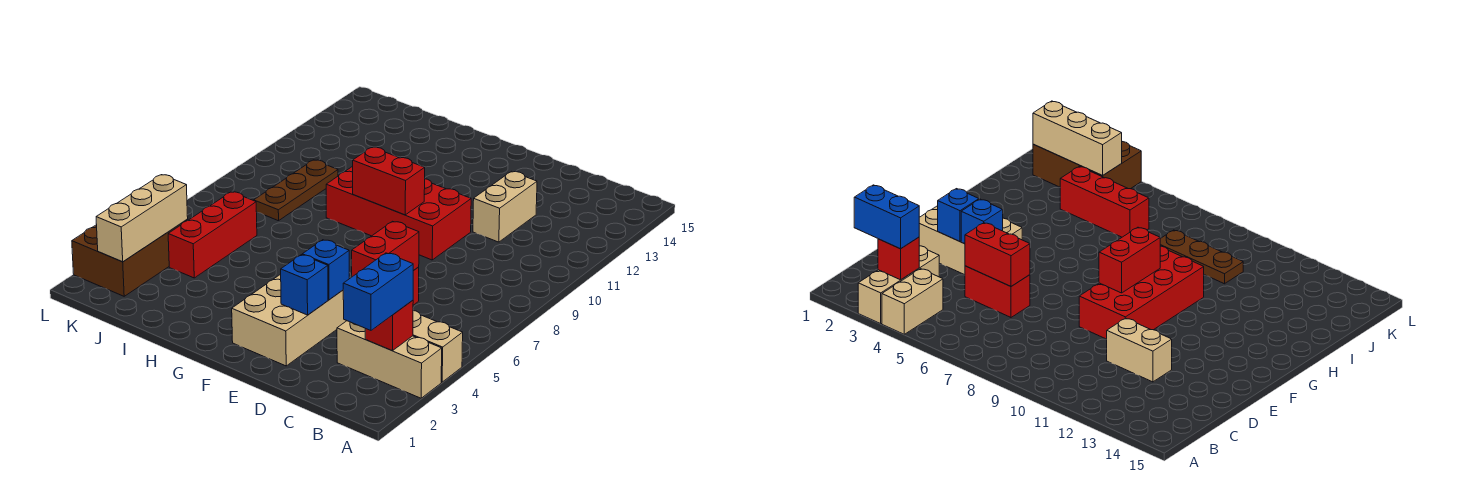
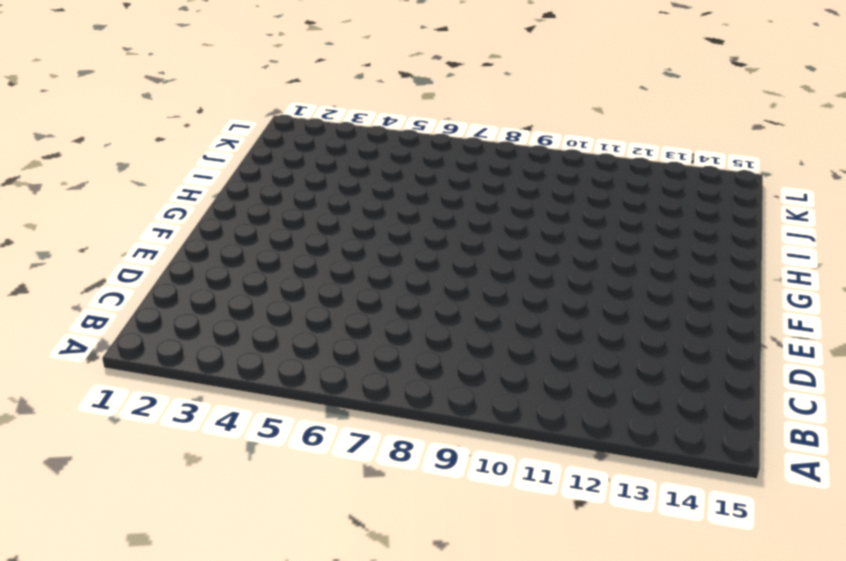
none -> tan 1x3 brick [337,321,442,398]
none -> tan 1x2 brick [413,310,463,382]
none -> red 1x2 brick [965,266,1030,317]

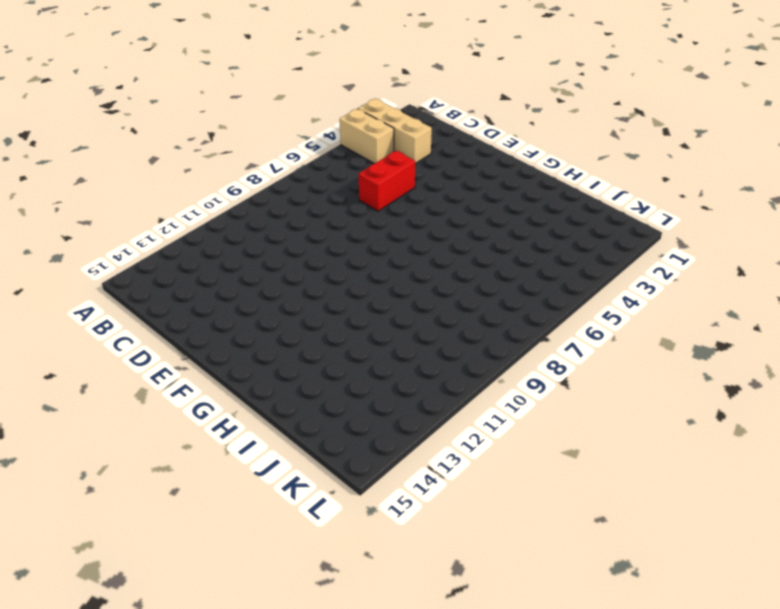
none -> tan 1x2 brick [473,171,537,242]
none -> tan 2x3 brick [232,274,347,366]
none -> red 2x4 brick [326,166,471,260]

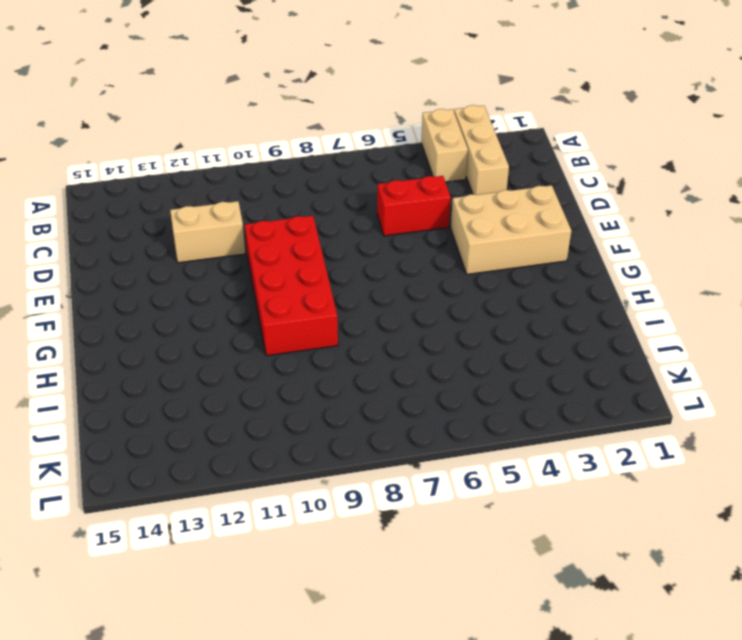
none -> red 1x3 brick [168,192,257,278]
none -> brown 1x3 plate [254,160,338,221]
none -> brown 2x3 brick [72,220,188,296]

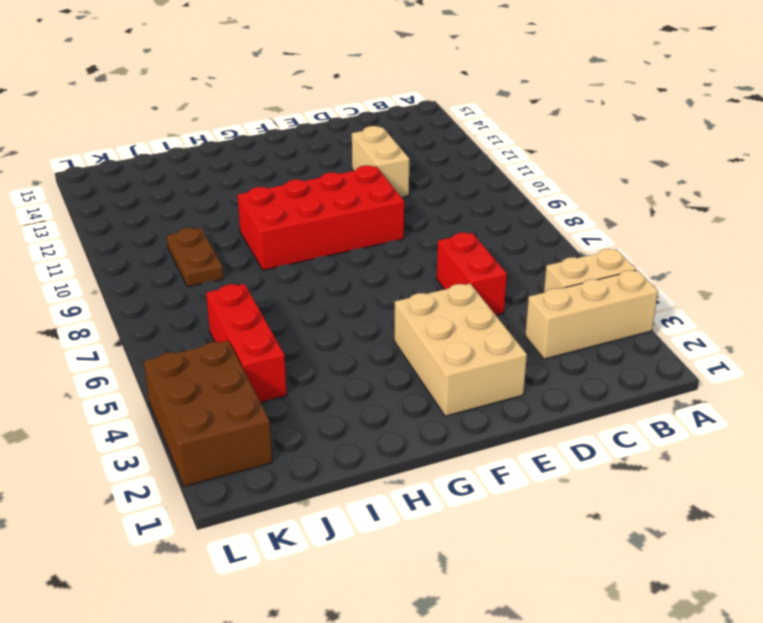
brown 1x2 plate [166,228,223,287] -> brown 1x3 plate [254,160,338,221]
none -> red 1x1 brick [365,300,413,351]
none -> red 1x2 brick [351,221,419,277]
none -> blue 1x1 brick [281,255,328,315]

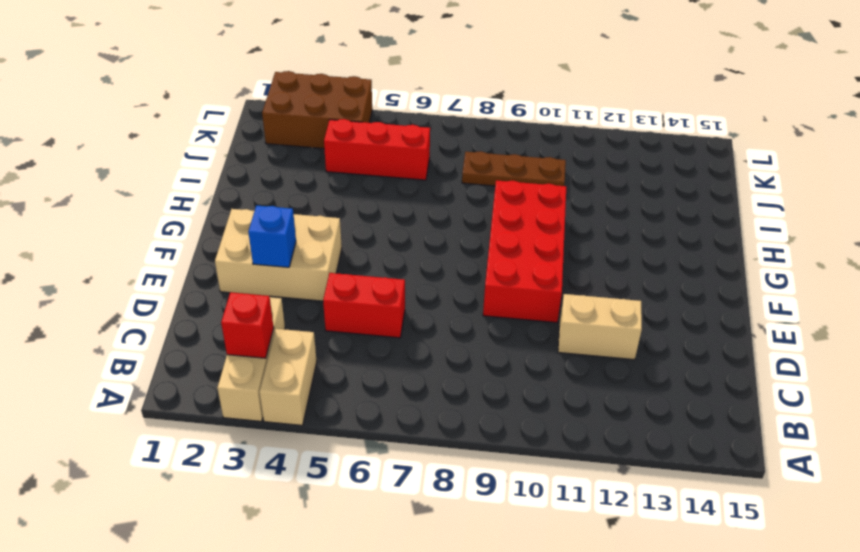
none -> red 1x2 brick [351,221,419,277]
none -> blue 1x1 brick [302,240,349,300]
none -> red 1x2 brick [353,147,425,215]

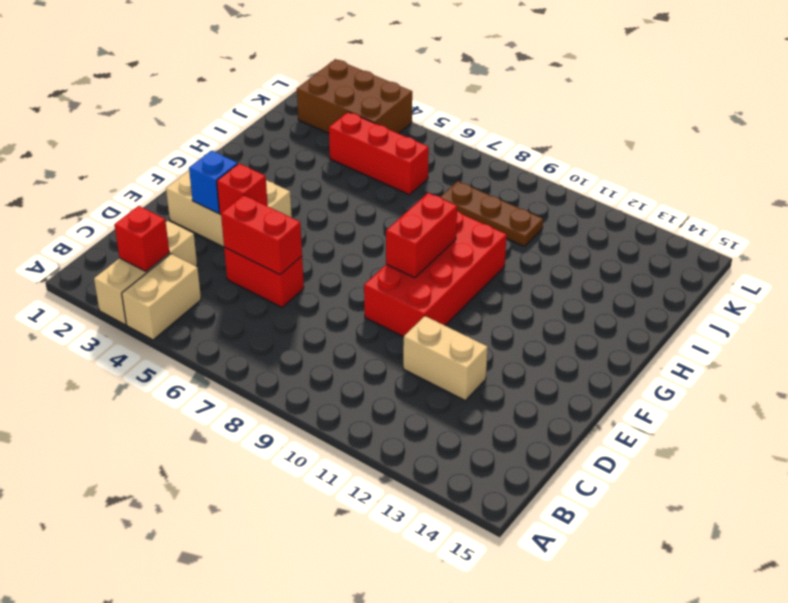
red 1x1 brick [217,164,268,215] -> blue 1x1 brick [302,240,349,300]
none -> tan 1x3 brick [96,175,188,262]
none -> blue 1x2 brick [343,253,413,330]

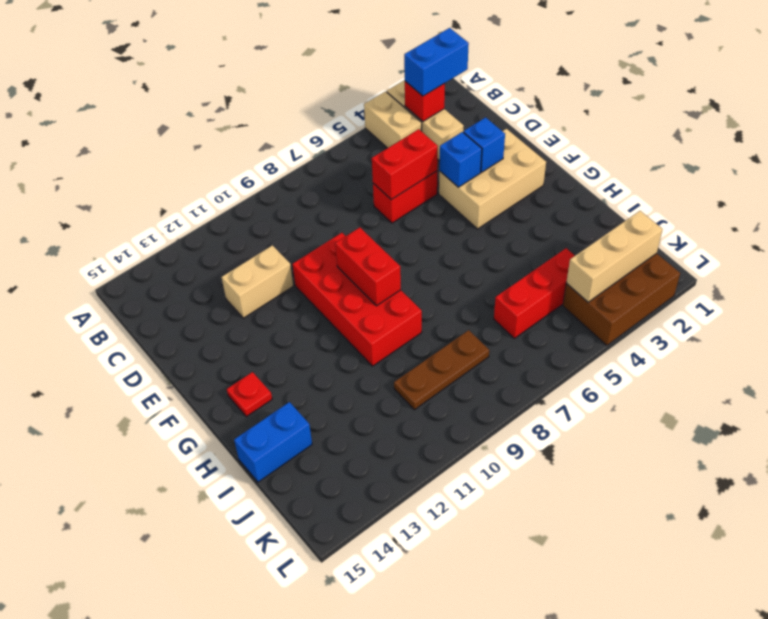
red 1x1 plate [227,372,272,417] -> none
blue 1x2 brick [234,402,312,482] -> none

